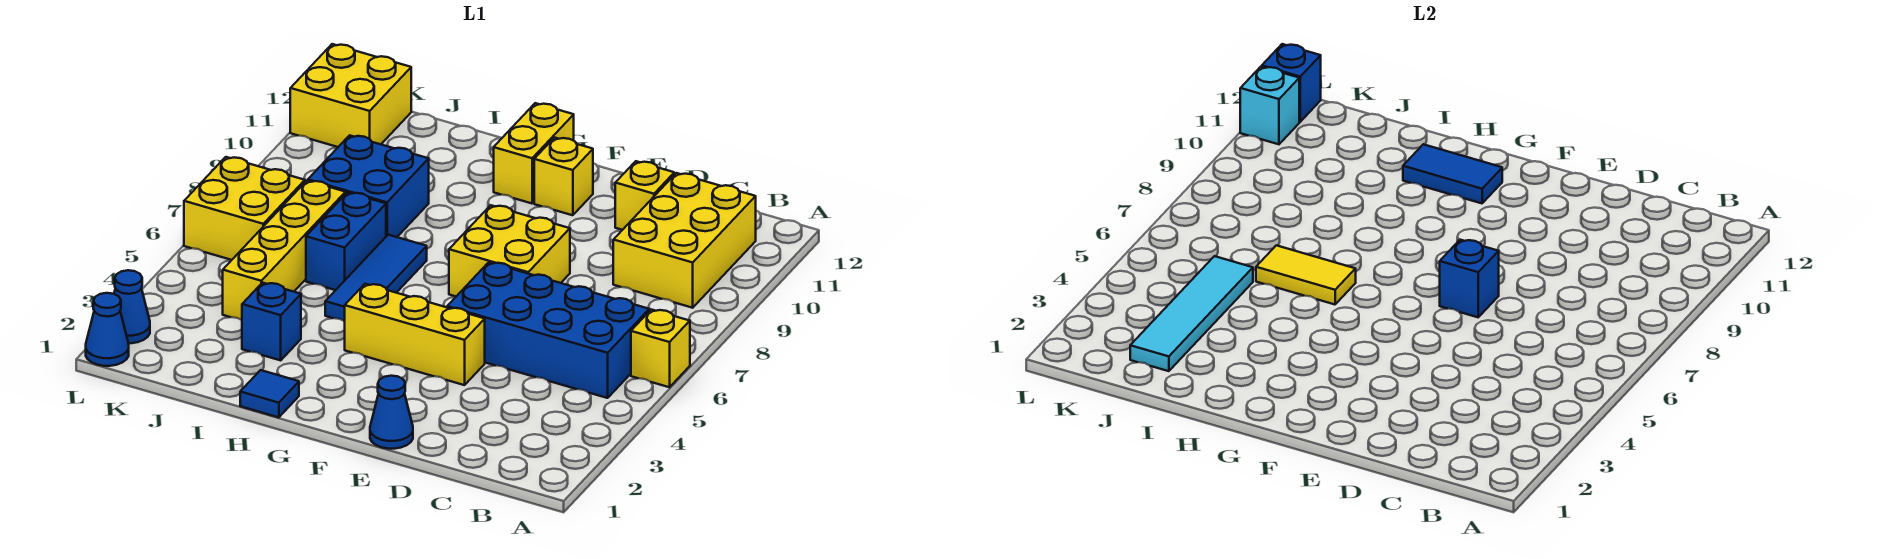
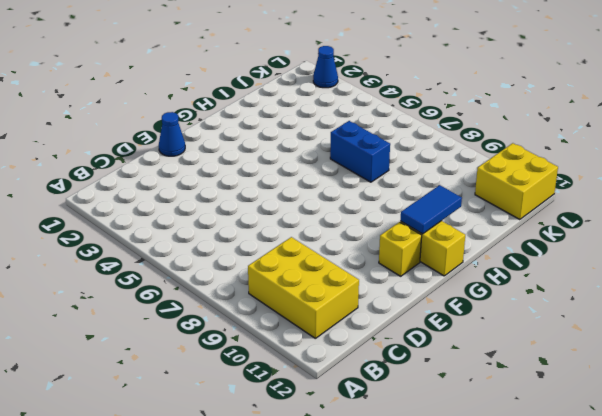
none -> yellow 1x1 brick [631,310,690,387]
none -> blue 2x4 brick [447,262,649,398]
none -> yellow 1x1 brick [615,161,674,230]

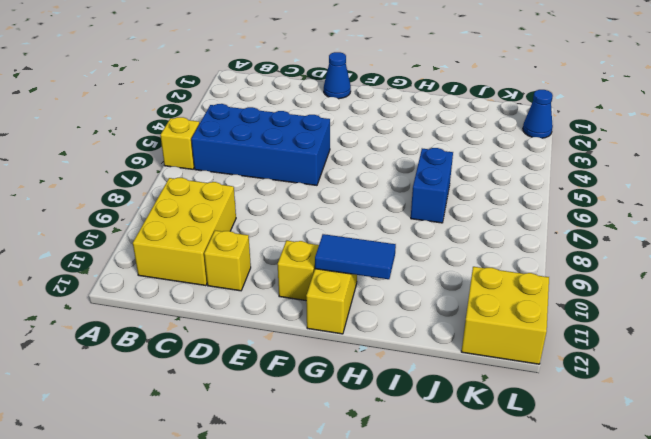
none -> yellow 1x3 brick [345,284,485,385]
none -> yellow 2x2 brick [449,205,570,296]
none -> blue 1x1 tile [240,370,299,417]

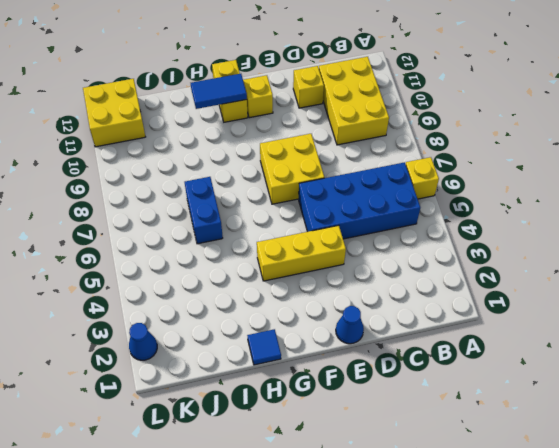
none -> blue 1x3 tile [325,235,427,321]
none -> blue 1x1 brick [242,283,301,360]
none -> blue 2x2 brick [308,135,429,237]

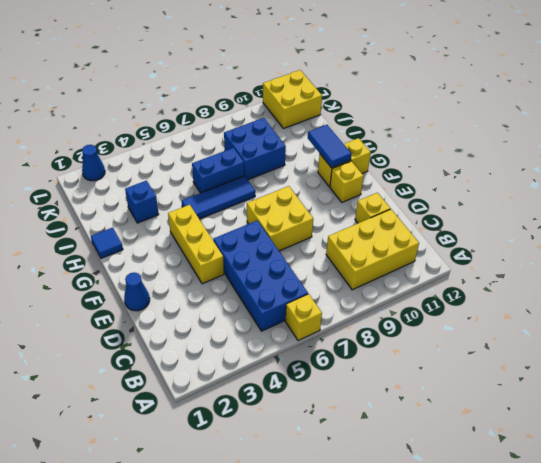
none -> yellow 1x4 brick [223,181,346,320]
none -> yellow 2x2 brick [184,157,305,260]
none -> blue 1x1 cone [86,293,129,366]

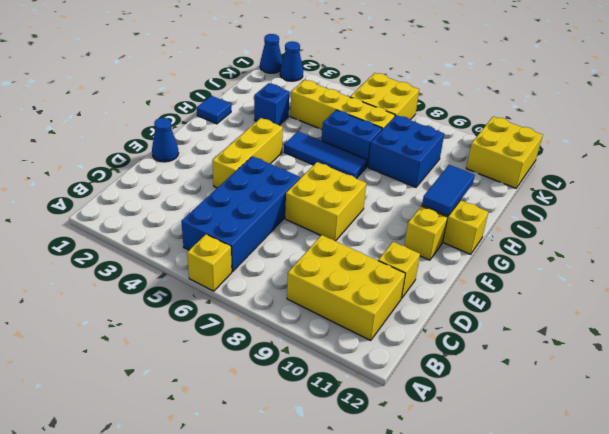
none -> blue 1x1 brick [1440,240,1499,317]
none -> yellow 1x2 tile [1256,245,1356,304]
none -> cyan 1x4 tile [1130,256,1253,371]

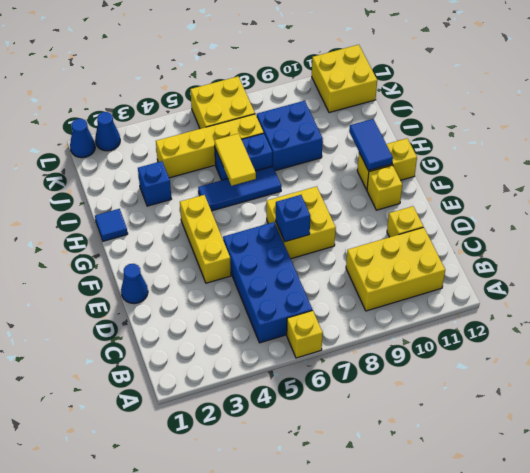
none -> cyan 1x4 tile [1130,256,1253,371]
none -> cyan 1x1 brick [1240,67,1299,144]
none -> blue 1x1 brick [1262,44,1321,122]

